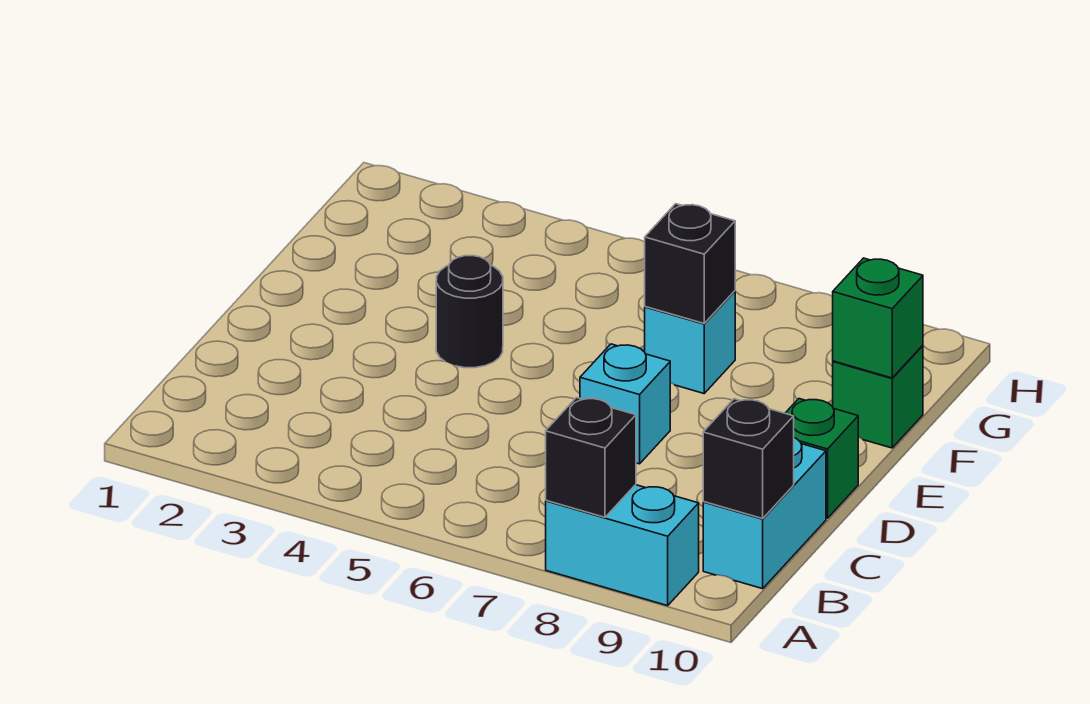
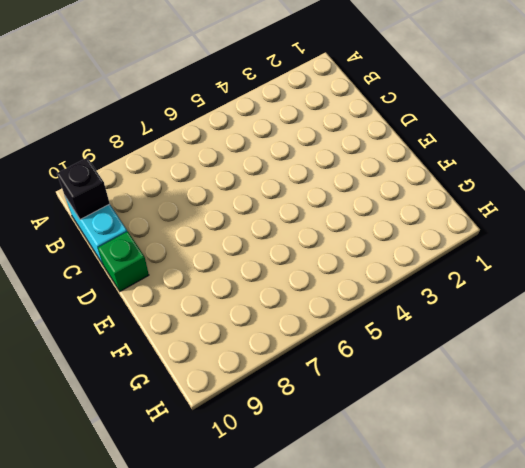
none -> cyan 1x2 brick [546,485,699,606]
none -> cyan 1x1 brick [580,344,670,464]

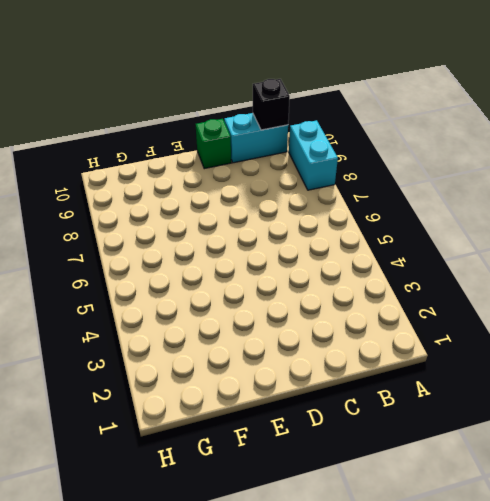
none -> cyan 1x1 brick [580,344,670,464]
none -> black 1x1 round brick [436,256,503,368]

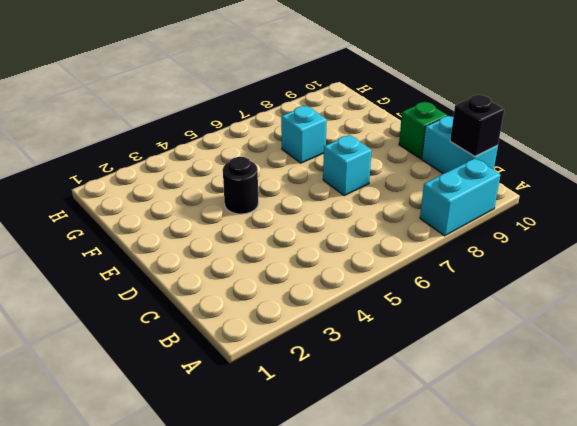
none -> green 1x1 brick [833,345,923,448]
none -> black 1x1 brick [546,398,636,517]

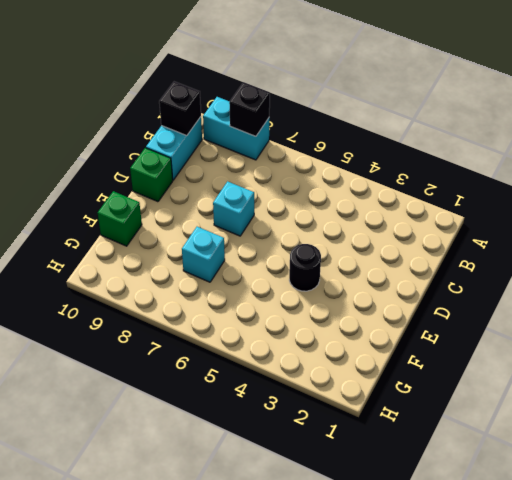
none -> black 1x1 brick [645,204,735,323]
none -> green 1x1 brick [833,258,923,378]

